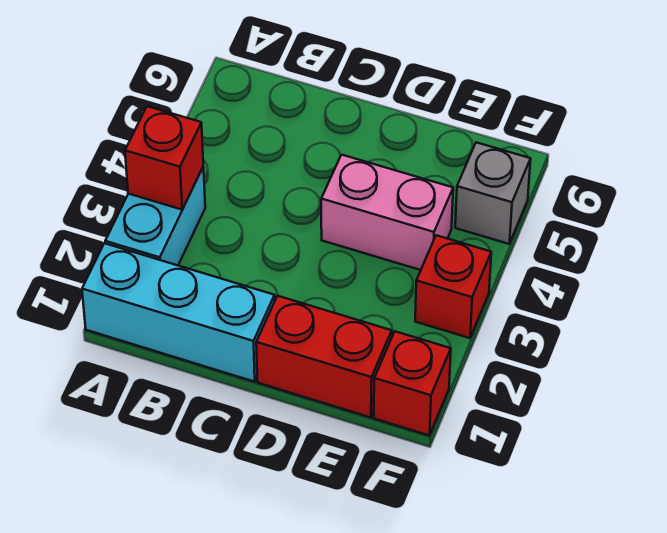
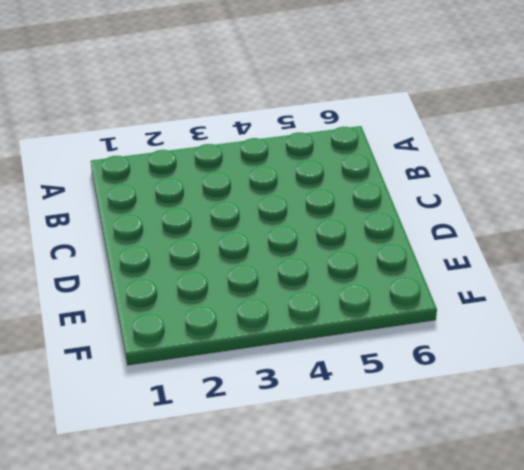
none -> cyan 1x3 brick [82,243,275,382]
none -> cyan 1x2 brick [105,167,205,265]

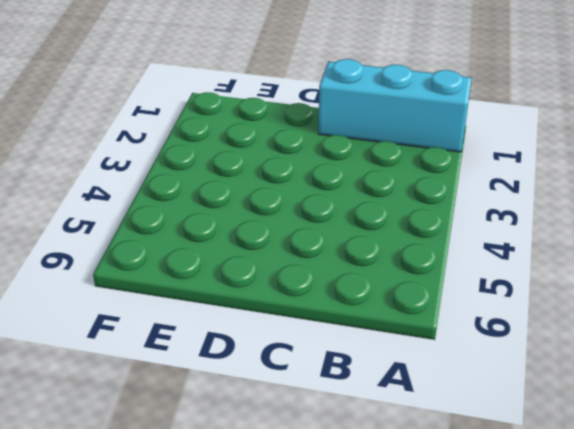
none -> cyan 1x2 brick [105,167,205,265]
none -> red 1x2 brick [256,296,392,417]

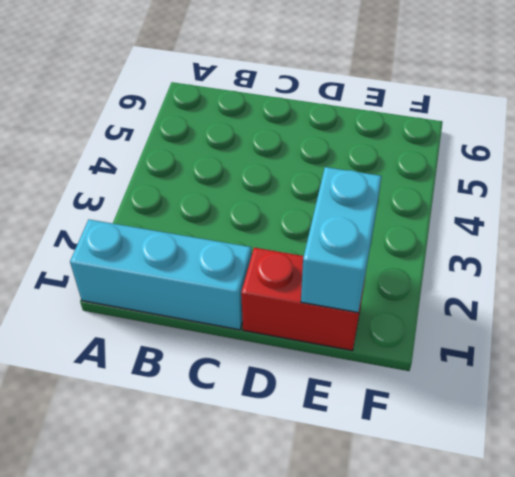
cyan 1x2 brick [301,167,382,313] -> cyan 1x2 brick moved to [105,167,205,265]
none -> pink 1x2 brick [321,155,453,270]
none -> red 1x1 brick [374,331,451,436]

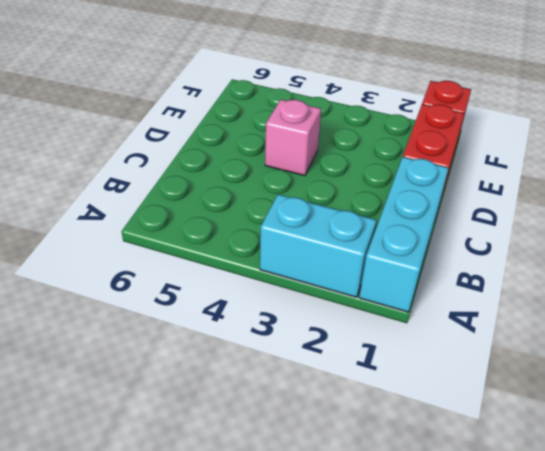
pink 1x1 brick [265,100,321,176] -> pink 1x2 brick [321,155,453,270]
none -> red 1x1 brick [415,235,491,338]
none -> grey 1x1 brick [455,142,531,244]

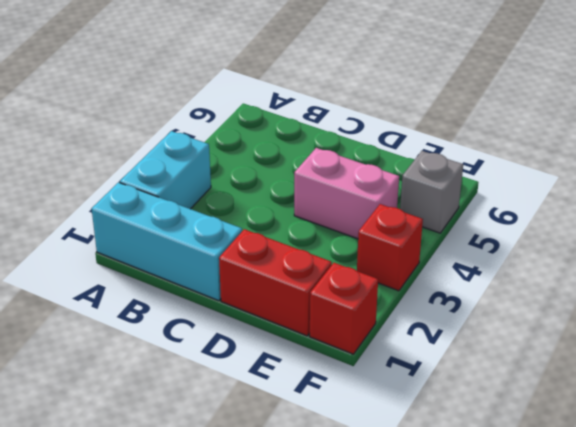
none -> red 1x1 brick [125,106,203,210]

